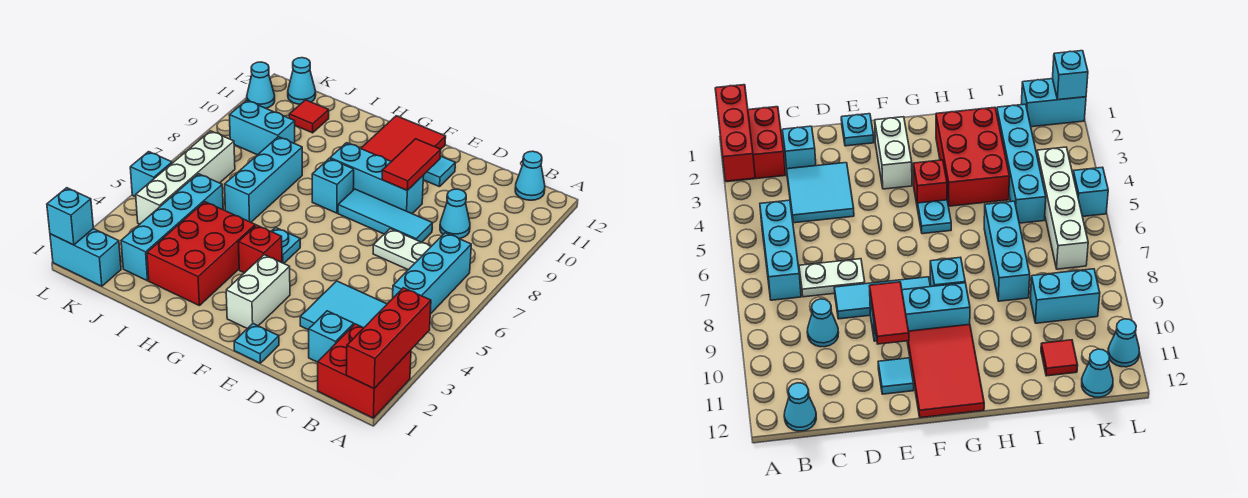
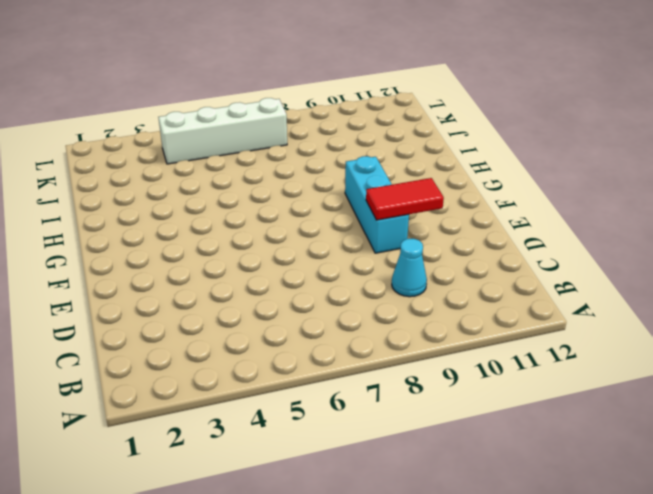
none -> red 2x2 brick [318,324,411,418]
none -> cyan 1x3 brick [393,233,471,314]
none -> cyan 1x1 cone [515,151,545,200]

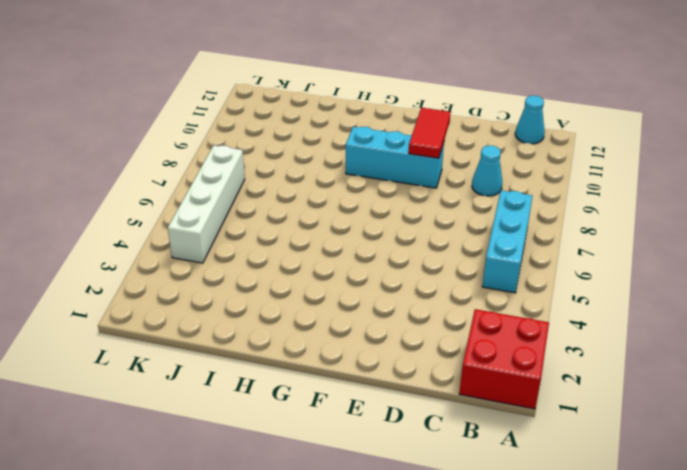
none -> cyan 1x1 brick [309,311,354,362]
none -> cyan 2x2 tile [300,281,387,330]
none -> white 1x2 plate [373,229,431,270]

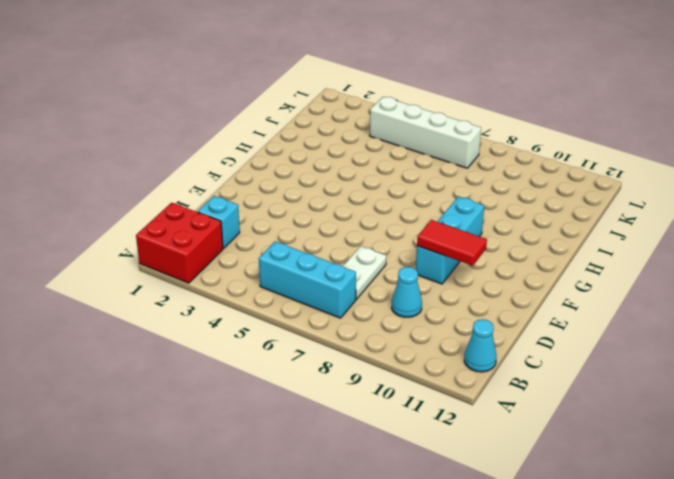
none -> cyan 2x2 tile [300,281,387,330]
none -> cyan 1x3 tile [338,189,432,242]
none -> cyan 1x1 plate [234,324,279,363]

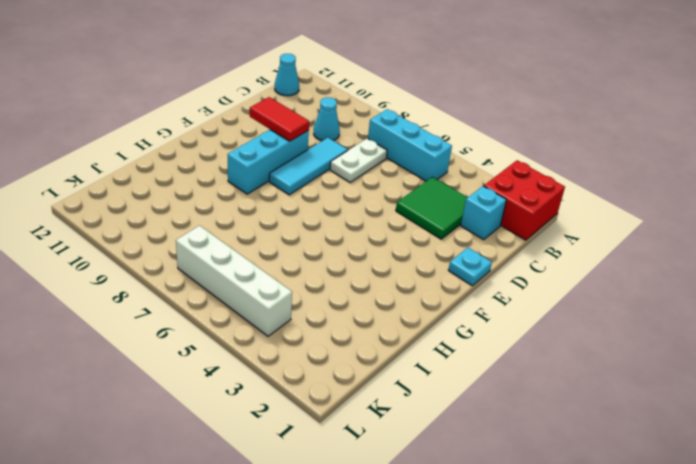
green 2x2 tile [396,177,468,239] -> cyan 2x2 tile [300,281,387,330]
none -> cyan 1x1 tile [423,156,455,187]
none -> white 1x2 brick [226,255,290,329]
none -> red 2x3 tile [361,116,446,162]

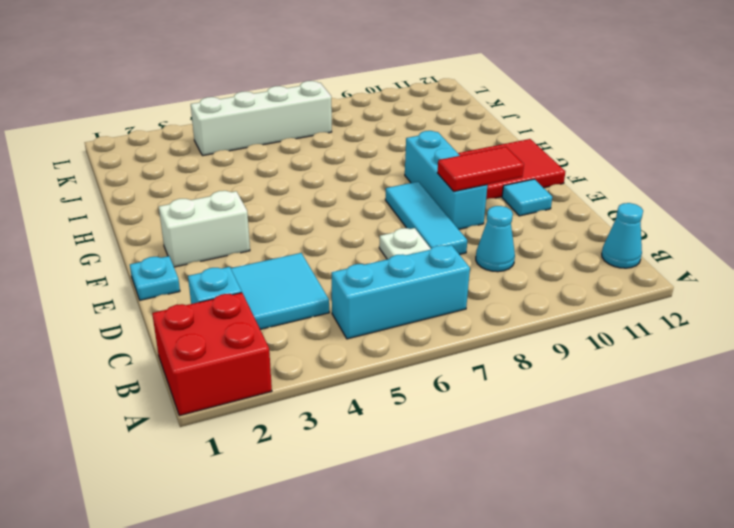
none -> red 1x1 brick [239,225,282,273]
none -> cyan 1x1 plate [271,227,300,263]
none -> cyan 1x1 brick [312,159,354,213]

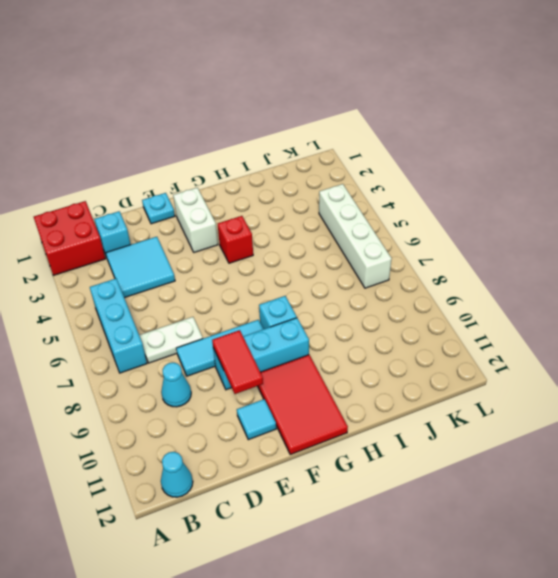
none -> cyan 1x1 plate [271,227,300,263]
none -> red 2x3 brick [147,202,255,305]
none -> cyan 1x3 brick [225,137,302,222]

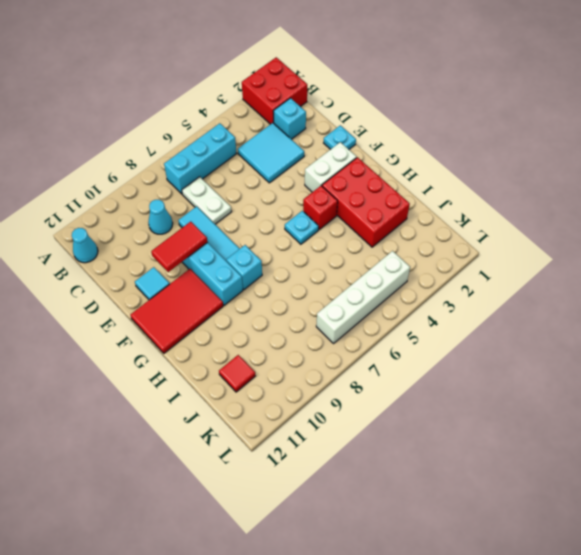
red 2x3 brick [322,157,410,247] -> red 2x3 brick turned to [147,202,255,305]
none -> cyan 1x3 brick [225,137,302,222]
none -> cyan 1x4 brick [121,174,223,281]
none -> cyan 1x2 brick [229,100,295,155]

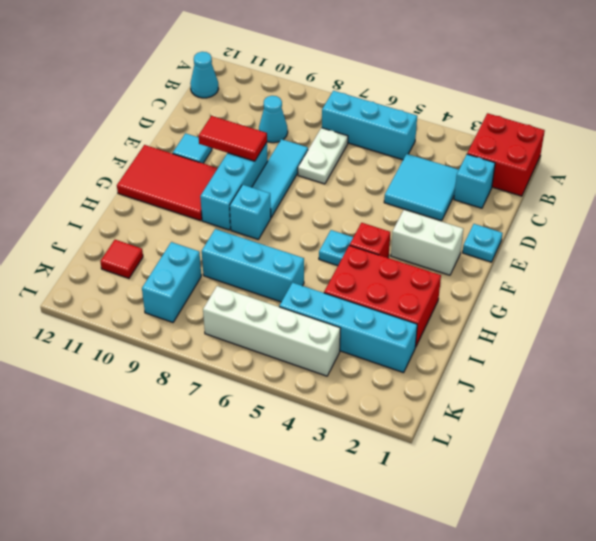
none -> cyan 1x2 brick [50,229,121,286]
none -> cyan 1x1 cone [288,58,316,104]
none -> cyan 1x1 brick [130,152,172,197]

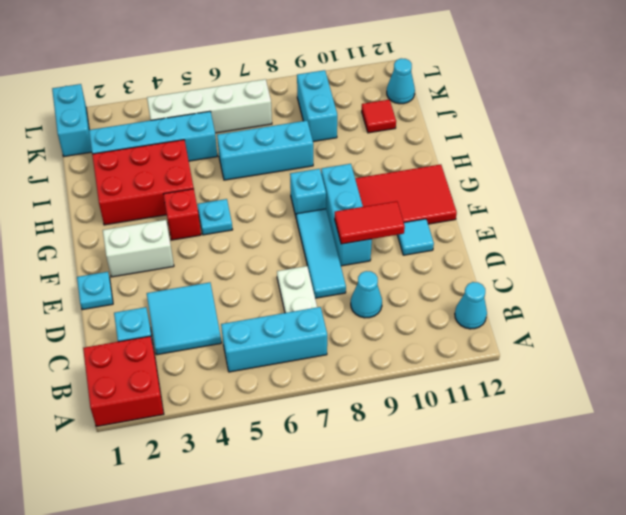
none -> cyan 1x1 brick [130,152,172,197]
none -> cyan 1x1 cone [247,62,275,108]
none -> red 1x3 brick [346,288,431,389]

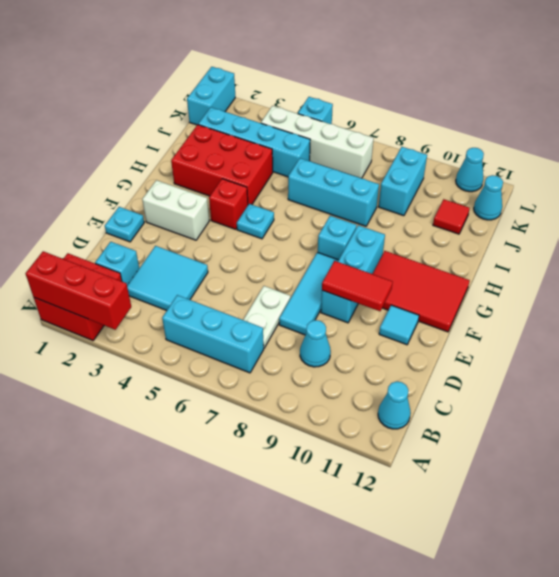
none -> cyan 1x1 brick [47,188,93,245]

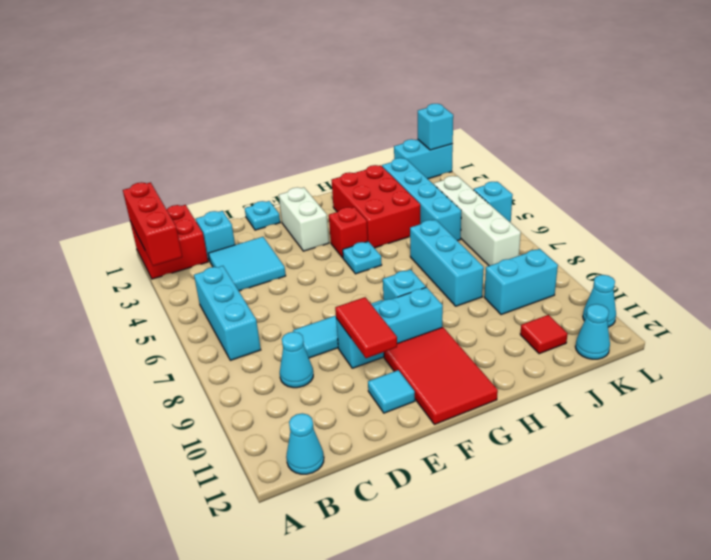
none -> white 1x2 plate [373,229,431,270]

